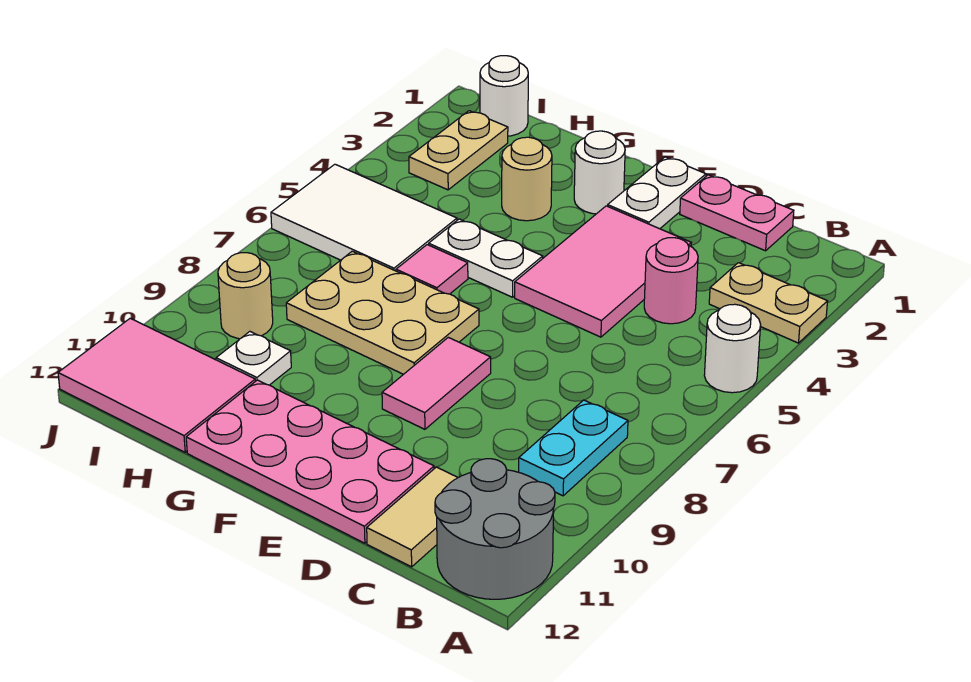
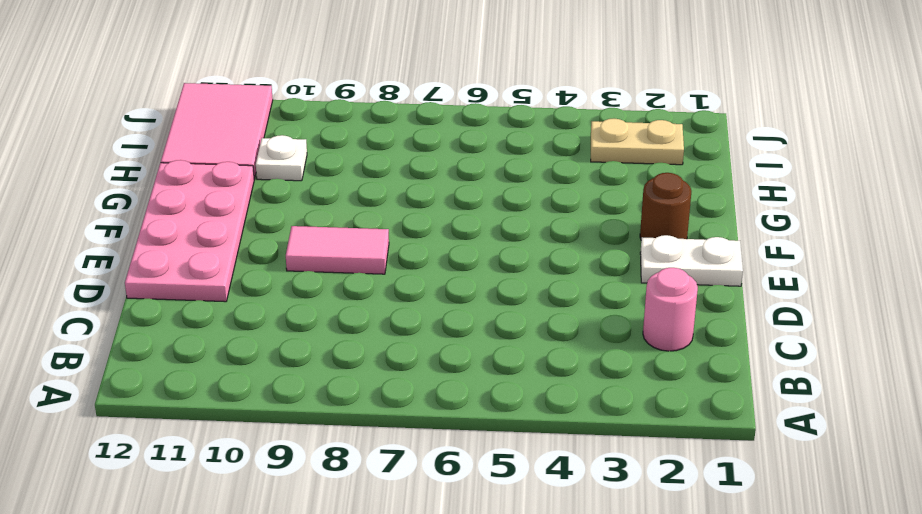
pink 1x1 round brick [643,268,698,351] -> pink 1x1 round brick moved to [644,238,698,324]
brown 1x1 round brick [640,173,691,239] -> white 1x1 round brick [574,131,625,214]
none -> tan 1x2 plate [709,263,828,343]
none -> white 1x1 round brick [704,304,761,393]
none -> grey 2x2 round brick [435,459,555,599]

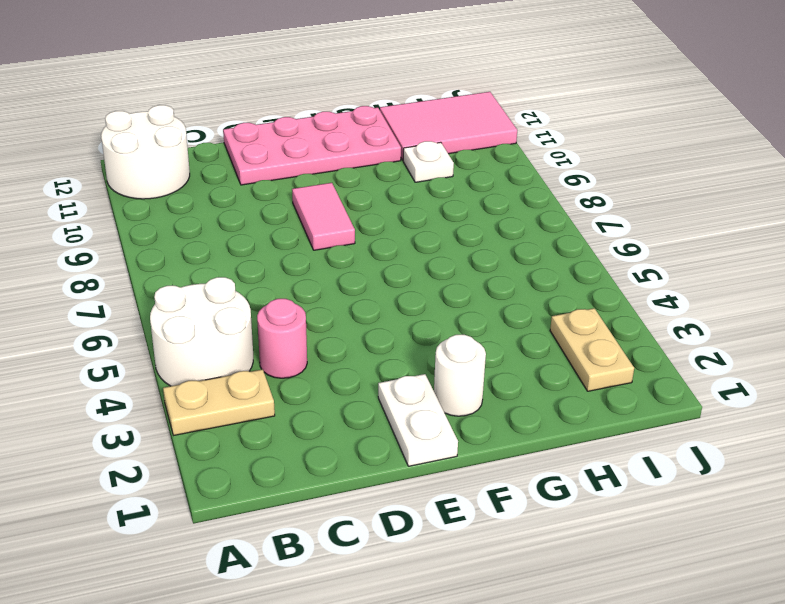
white 2x2 round brick [150,277,253,386] -> white 1x1 round brick [704,304,761,393]
white 2x2 round brick [101,105,190,199] -> grey 2x2 round brick [435,459,555,599]
none -> cyan 1x2 plate [519,400,628,496]
none -> pink 1x2 plate [680,175,794,251]
none -> tan 1x2 tile [367,467,458,567]

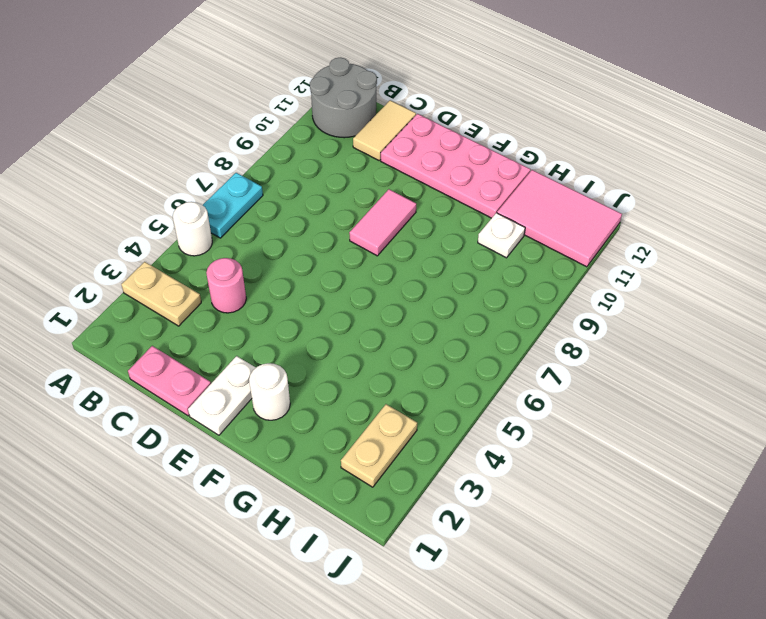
cyan 1x2 plate [203,173,263,238] -> cyan 1x2 plate moved to [519,400,628,496]
none -> pink 2x3 tile [515,206,691,337]
none -> white 1x2 plate [429,219,543,297]
none -> tan 2x3 plate [286,251,479,374]

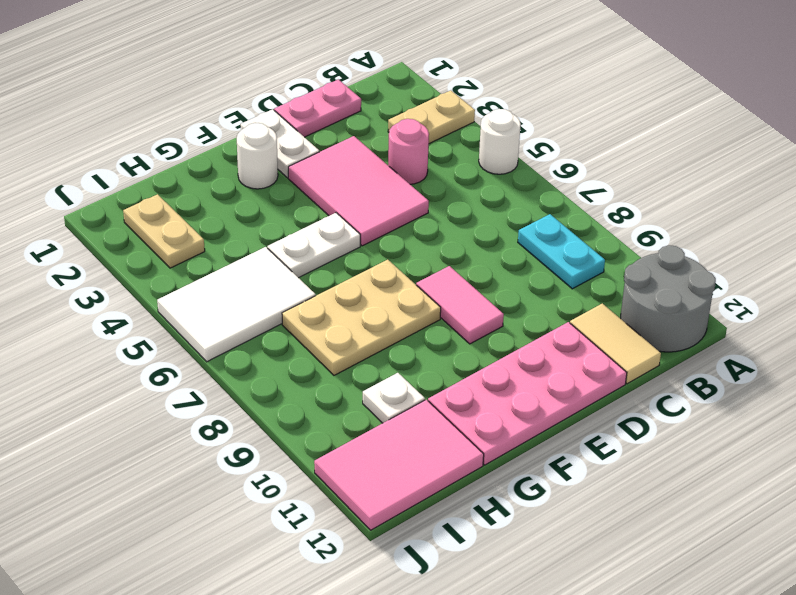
none -> tan 1x1 round brick [502,137,552,221]
none -> pink 1x1 tile [396,245,468,294]
none -> white 1x1 round brick [480,56,528,136]

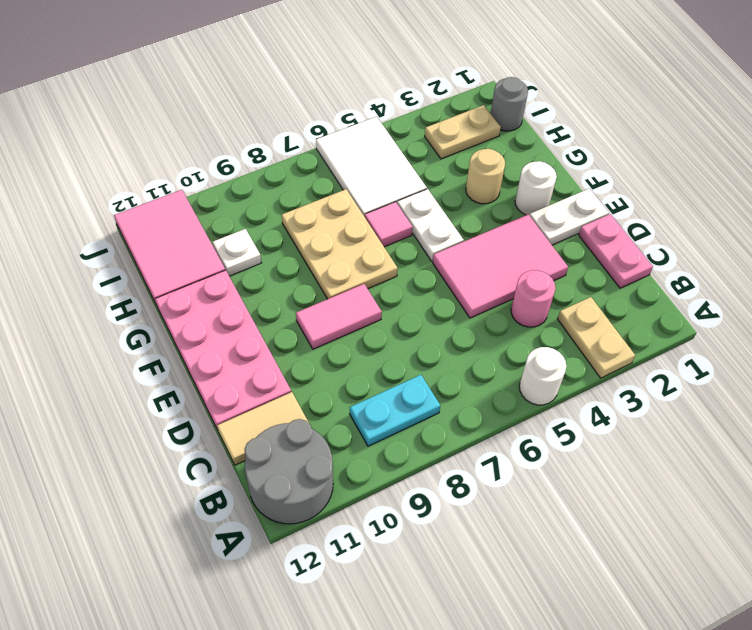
grey 1x1 round brick [490,77,528,131] -> white 1x1 round brick [480,56,528,136]
none -> tan 1x1 round brick [218,253,273,339]

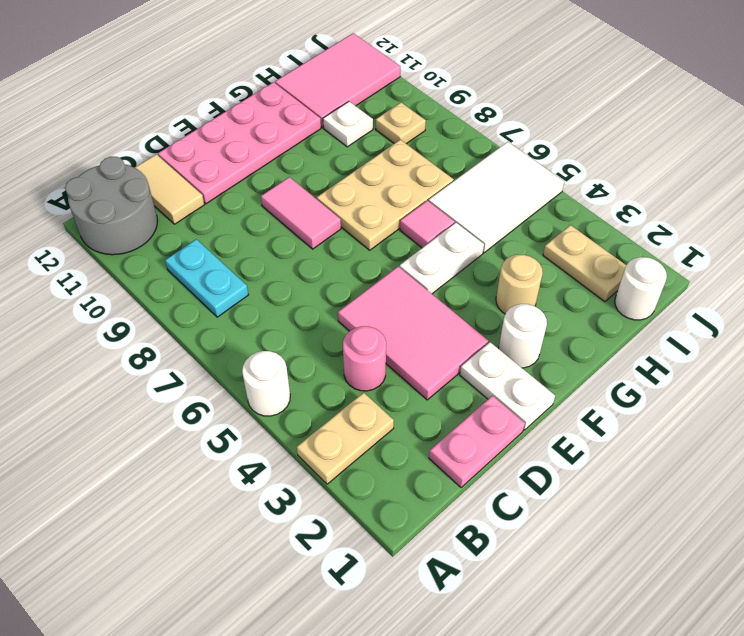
tan 1x1 plate [376,103,426,144] -> tan 1x1 round brick [218,253,273,339]

